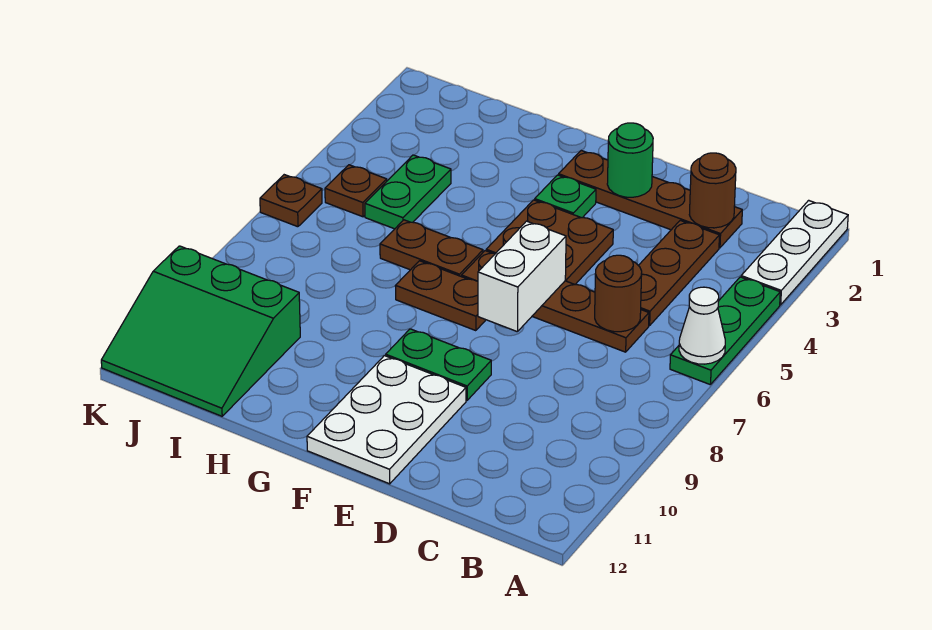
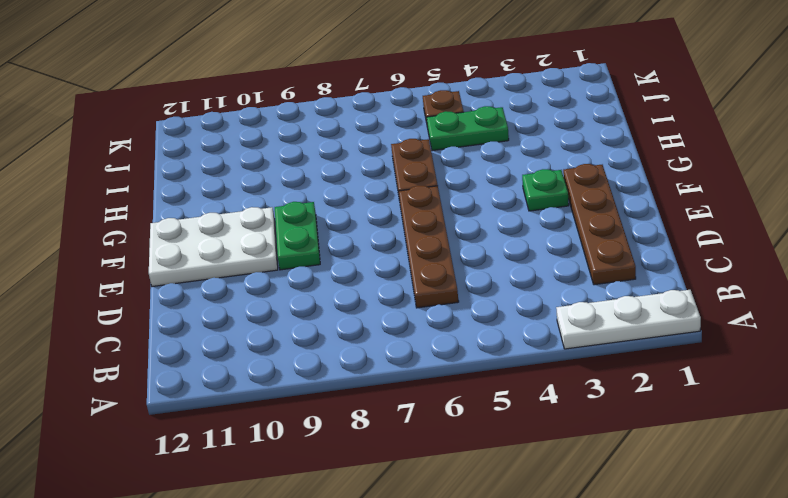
none -> green 1x3 plate [670,277,780,385]
none -> brown 1x3 plate [638,220,719,326]
none -> brown 2x2 plate [486,200,613,285]

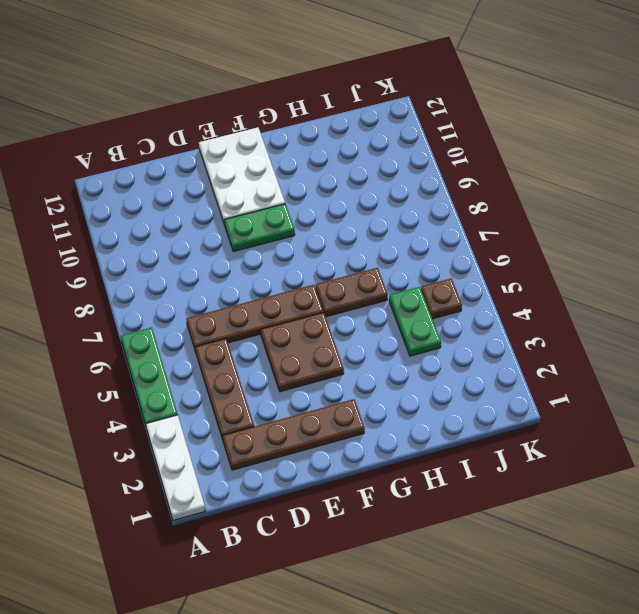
none -> green 1x1 plate [535,175,596,218]
none -> brown 1x2 plate [395,261,485,331]
none -> green 3x3 slope [101,246,300,416]

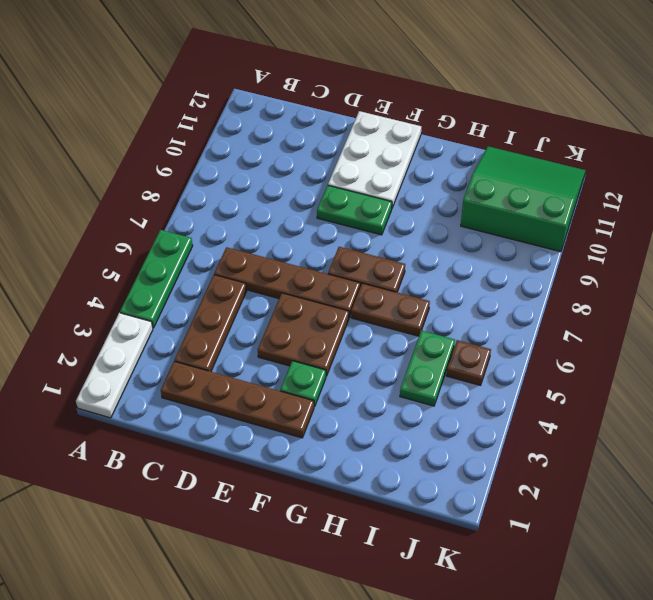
none -> brown 1x1 plate [260,175,322,227]
none -> white 1x1 cone [679,287,725,364]
none -> brown 1x1 round brick [689,153,736,228]

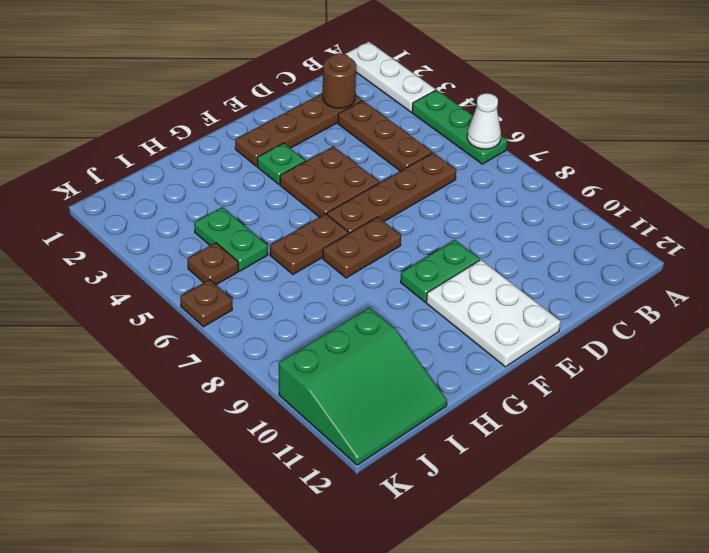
none -> brown 1x1 round brick [595,255,642,332]
none -> green 1x1 round brick [607,123,653,197]
none -> white 1x2 brick [478,221,566,332]

